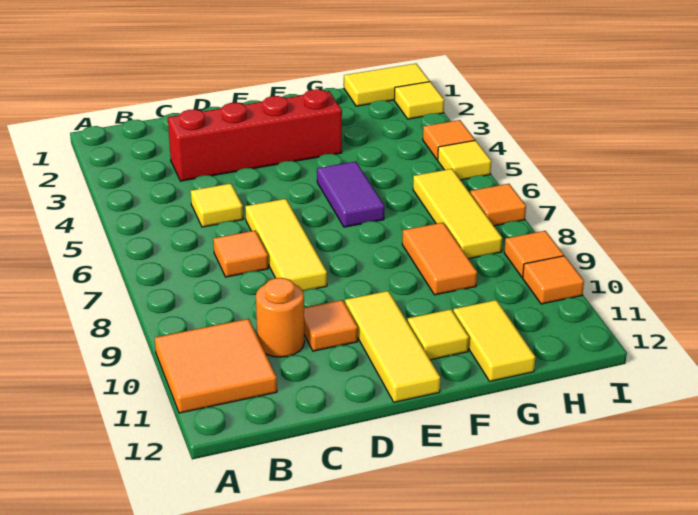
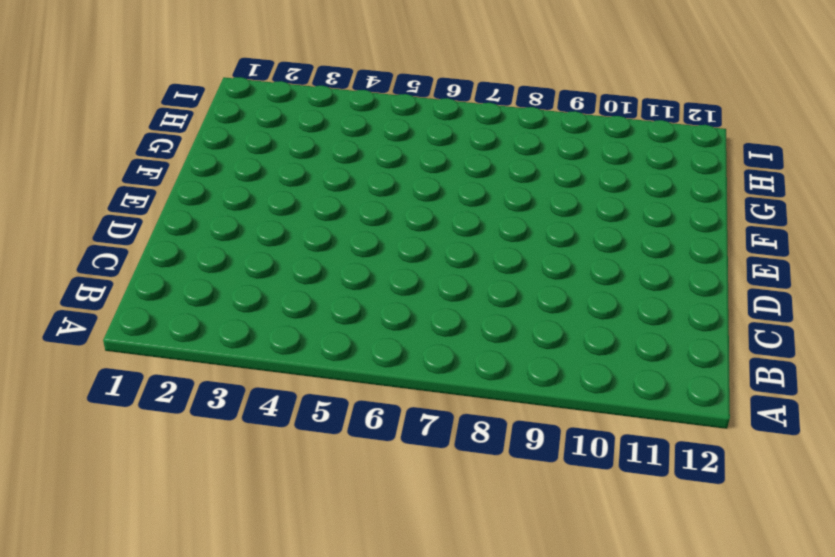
none -> orange 2x2 tile [155,319,277,413]
none -> red 1x4 brick [168,89,342,181]
none -> yellow 1x1 tile [191,183,243,227]

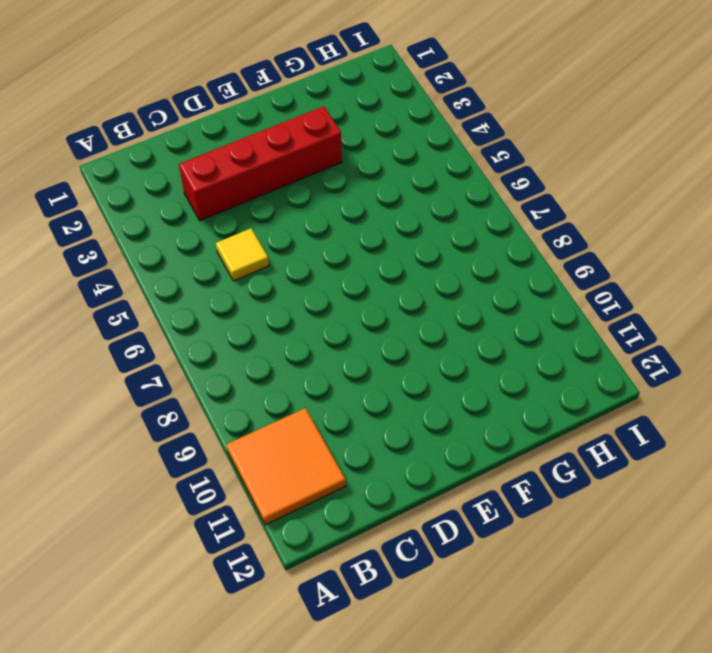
none -> orange 1x1 tile [213,231,268,277]
none -> orange 1x1 round brick [256,278,305,357]
none -> yellow 1x3 tile [245,199,327,291]

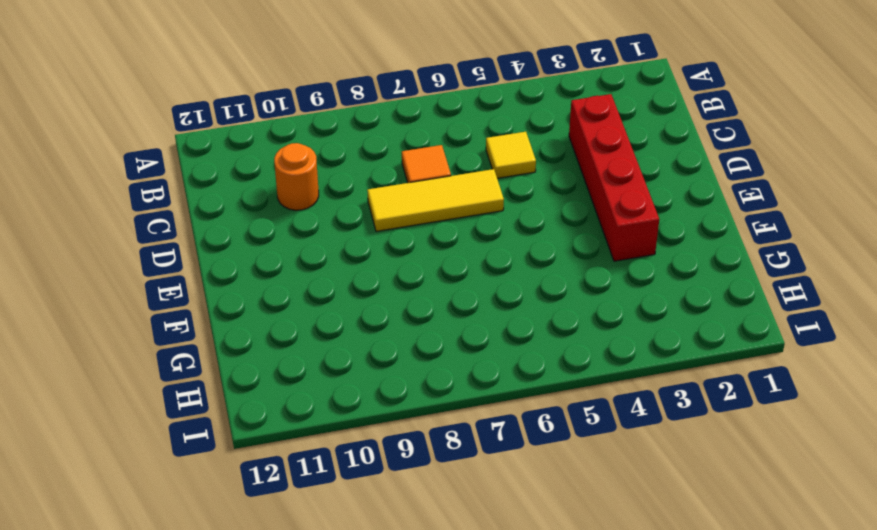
none -> orange 2x2 tile [155,319,277,413]
none -> orange 1x1 tile [304,300,358,351]
none -> yellow 1x3 tile [345,291,440,402]

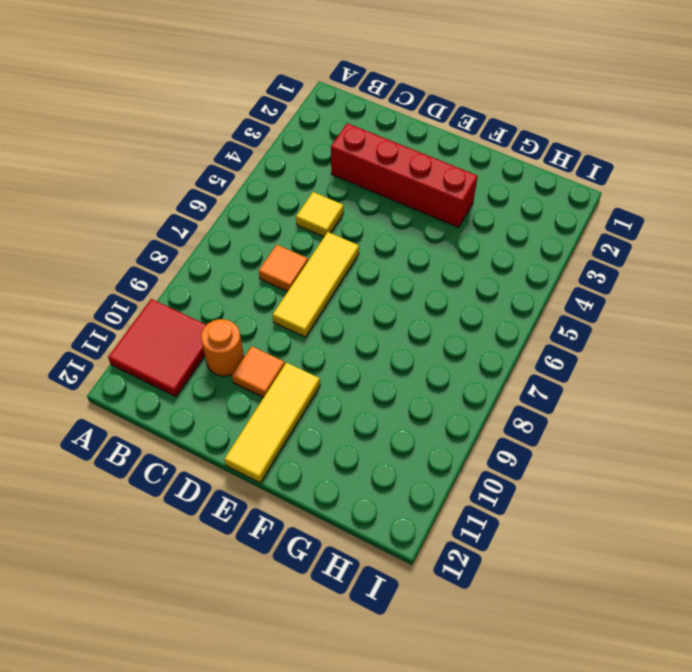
red 2x2 tile [108,299,206,397] -> orange 2x2 tile [155,319,277,413]
none -> purple 1x2 tile [317,161,384,227]
none -> yellow 1x1 tile [407,309,469,360]
none -> orange 1x2 tile [402,223,477,295]

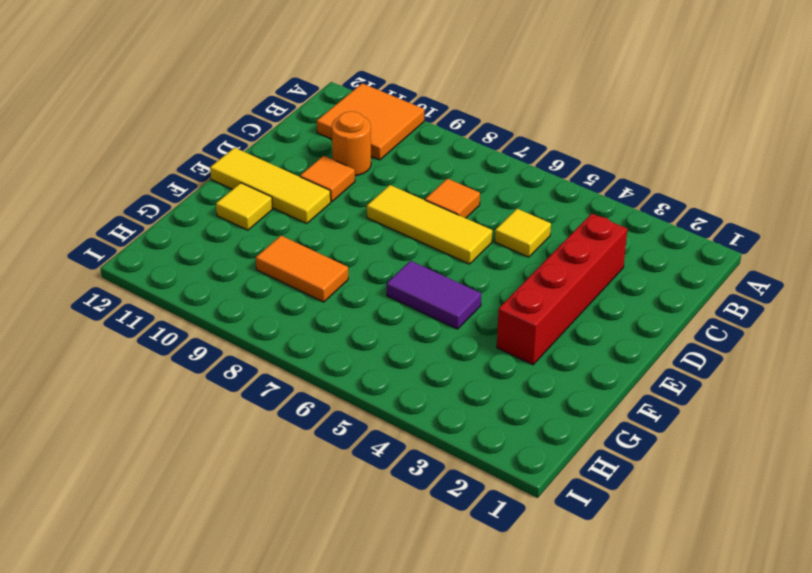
none -> yellow 1x2 tile [453,300,535,381]
none -> yellow 1x2 tile [344,64,430,106]
none -> yellow 1x3 tile [413,169,502,259]

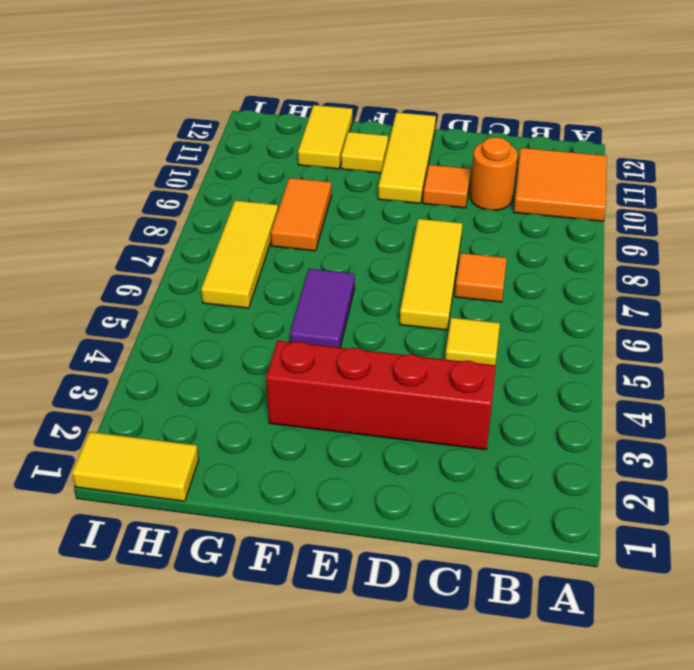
none -> yellow 1x1 tile [394,82,444,119]
none -> orange 1x1 tile [423,120,475,160]
none -> yellow 1x1 tile [438,140,491,180]

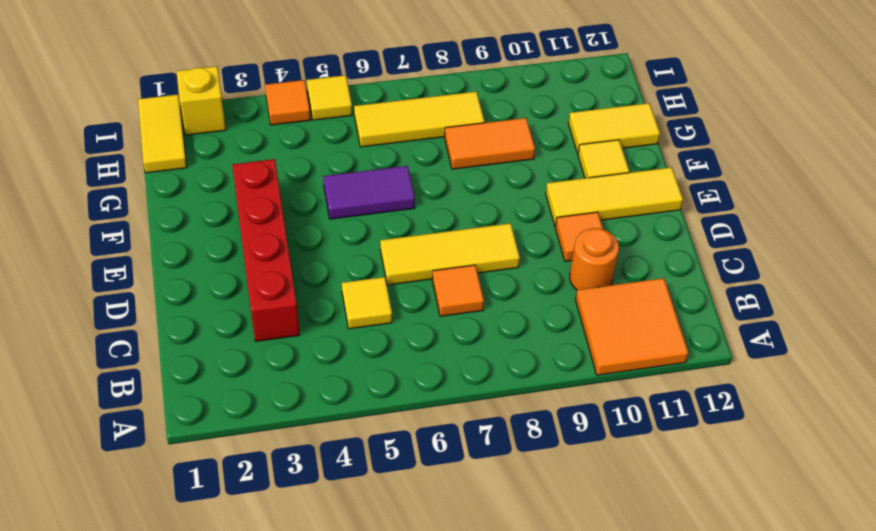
yellow 1x1 brick [177,66,226,135] -> yellow 1x1 tile [394,82,444,119]
none -> orange 1x1 tile [470,184,526,226]
none -> orange 1x1 tile [504,231,564,277]
none -> orange 1x1 tile [523,256,584,304]

